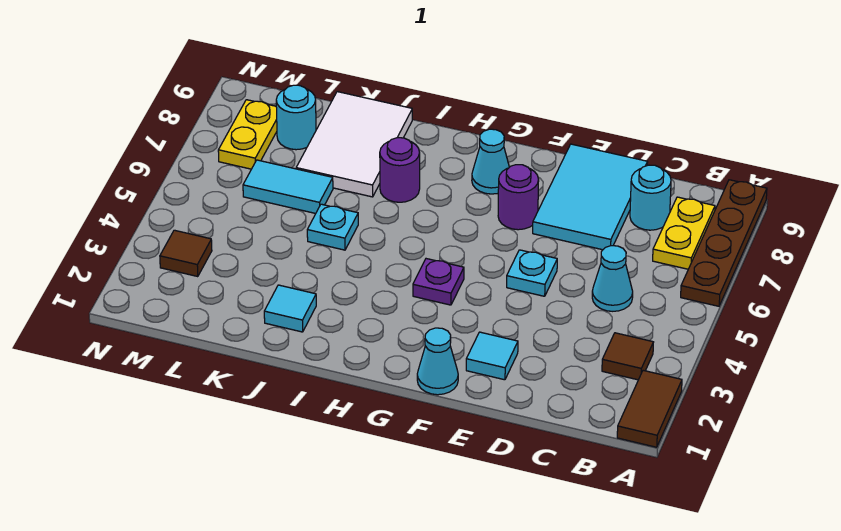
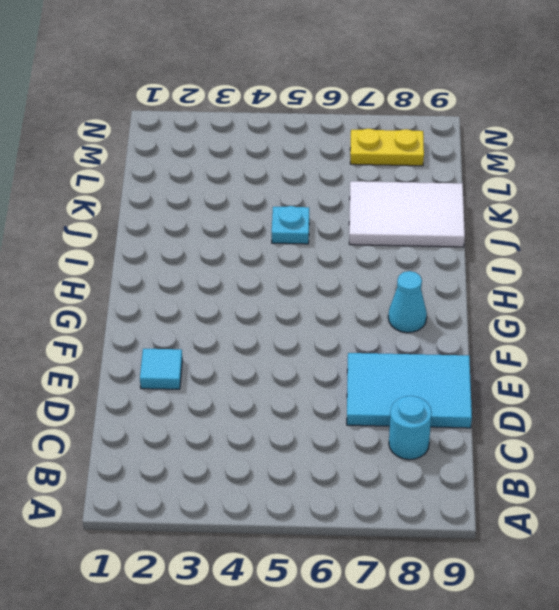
none -> brown 1x2 tile [617,370,682,447]
none -> brown 1x4 plate [681,180,767,306]
none -> brown 1x1 tile [602,333,653,380]

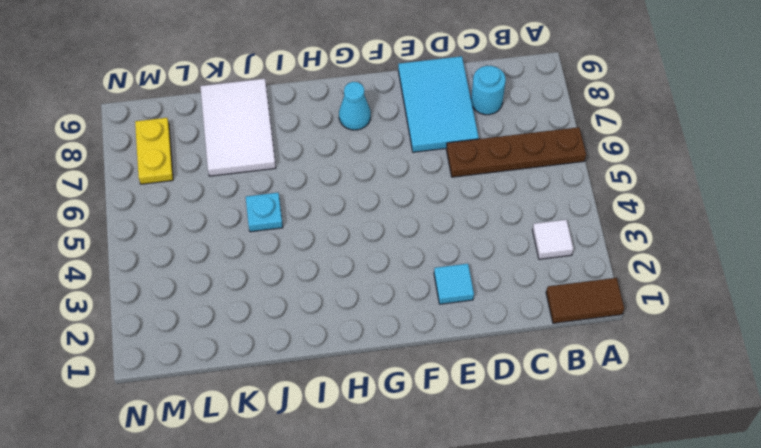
brown 1x2 tile [546,278,624,323] -> brown 1x2 tile turned to [617,370,682,447]
brown 1x4 plate [446,127,586,177] -> brown 1x4 plate turned to [681,180,767,306]
white 1x1 tile [532,220,574,259] -> brown 1x1 tile [602,333,653,380]
none -> yellow 1x2 plate [653,197,715,269]
none -> cyan 1x1 cone [592,246,633,311]
none -> cyan 1x1 plate [507,250,557,296]

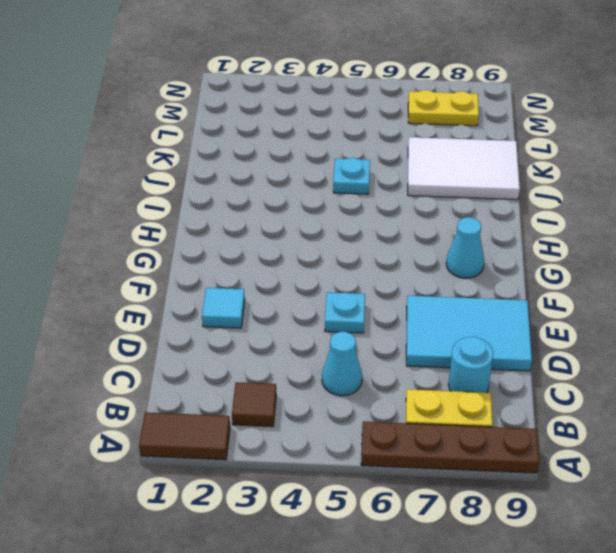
none -> cyan 1x1 cone [417,328,458,395]
none -> purple 1x1 round brick [498,165,539,230]
none -> purple 1x1 plate [413,259,464,305]

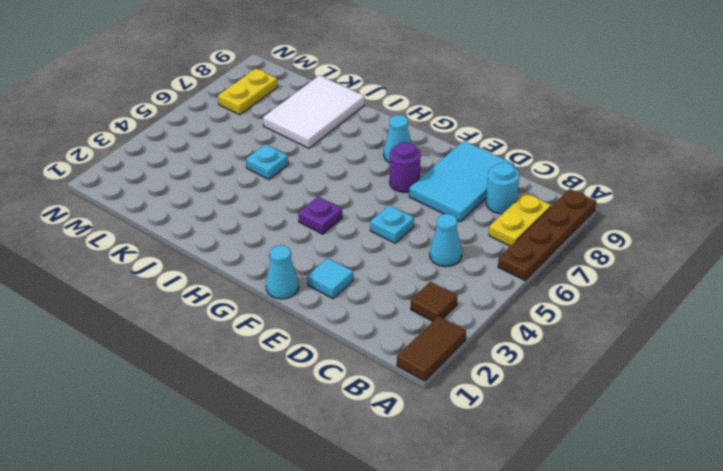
none -> purple 1x1 round brick [380,138,420,202]
none -> cyan 1x1 tile [264,285,316,332]
none -> cyan 1x2 tile [243,160,333,213]

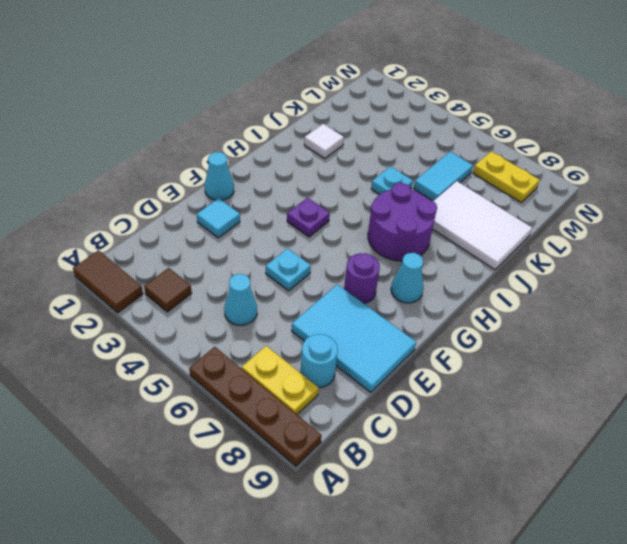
purple 2x2 round brick [368,183,437,261] -> purple 1x1 round brick [380,138,420,202]
white 1x1 tile [304,124,344,159] -> cyan 1x1 tile [264,285,316,332]
none -> cyan 1x1 round brick [276,85,316,150]
none -> brown 1x1 tile [160,230,212,277]

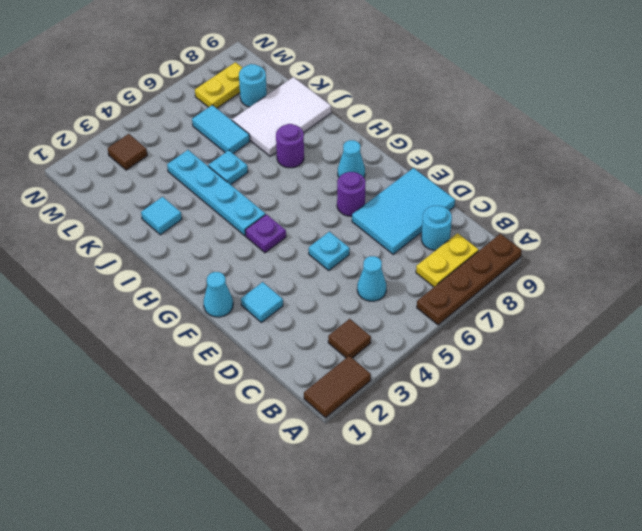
cyan 1x4 plate [167,150,265,236] -> none

